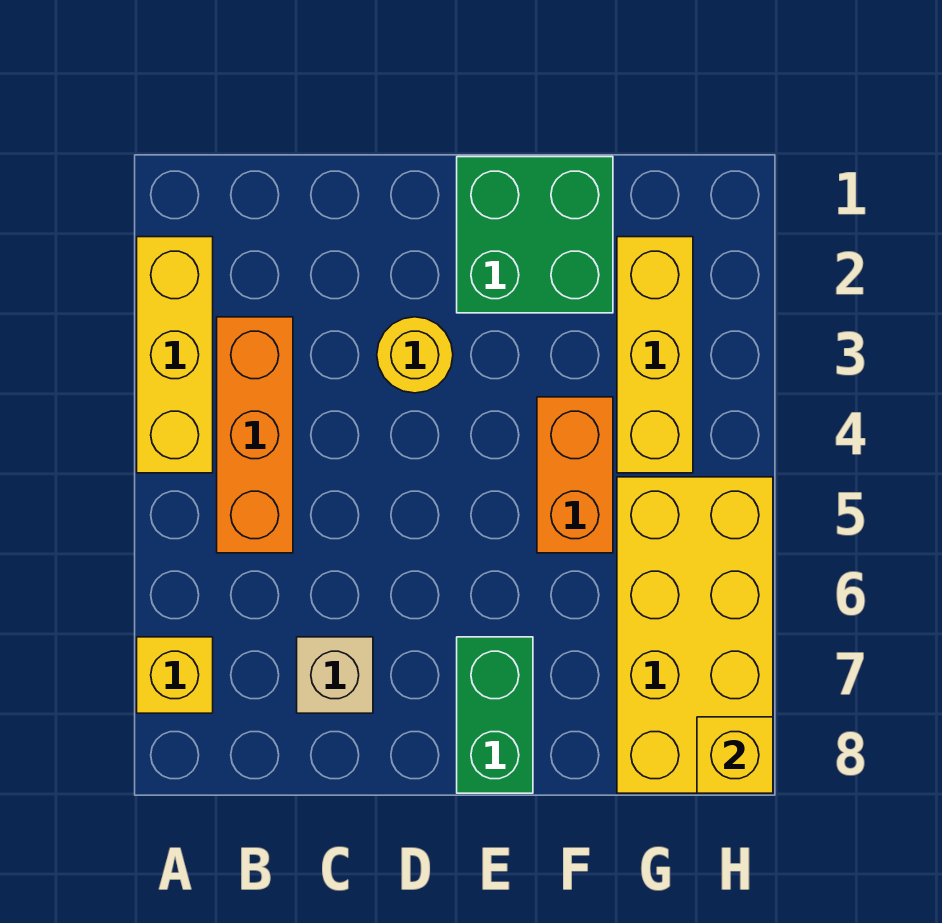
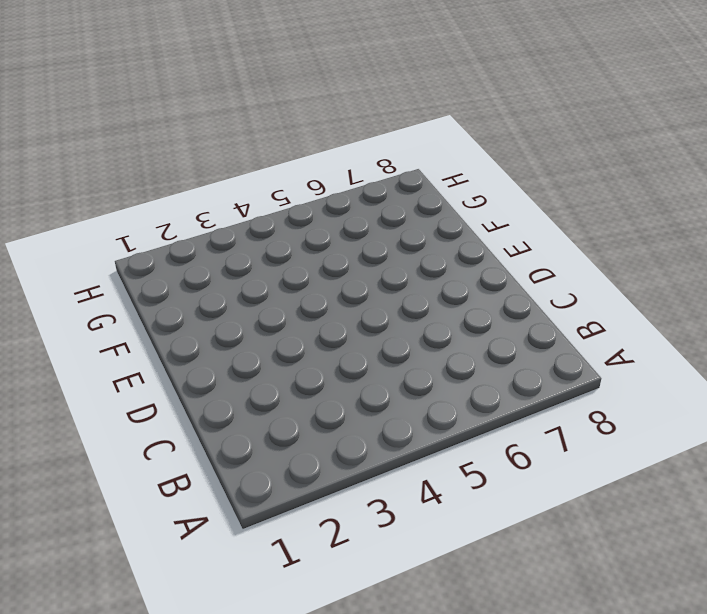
none -> yellow 1x3 brick [137,237,213,473]
none -> yellow 1x1 brick [137,637,213,713]

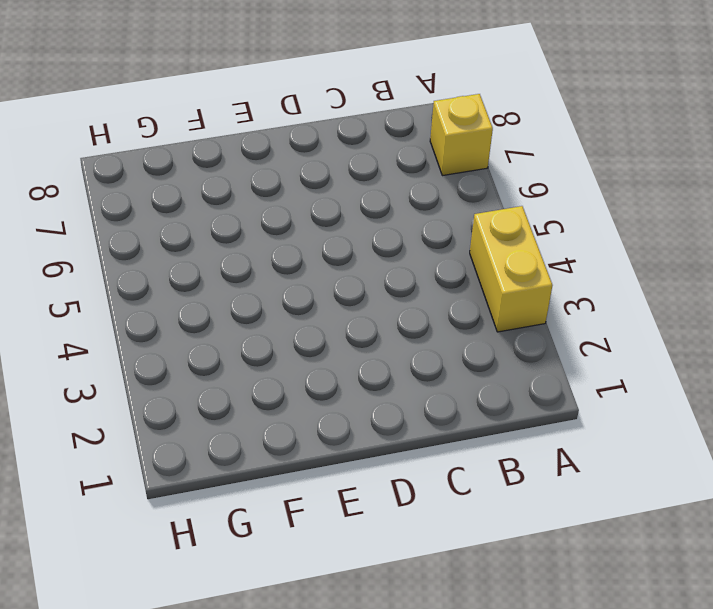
yellow 1x2 brick [470,206,553,332] -> yellow 1x3 brick [137,237,213,473]
none -> orange 1x3 brick [217,317,293,553]
none -> tan 1x1 brick [297,637,373,713]

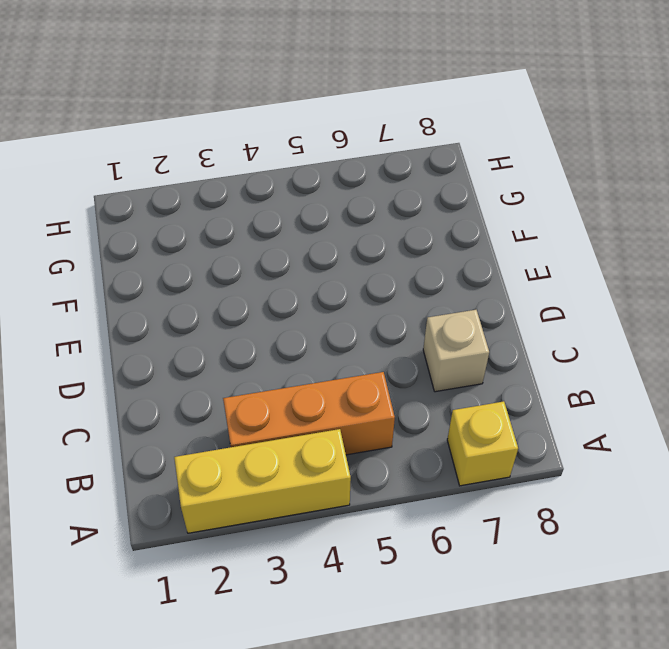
none -> yellow 1x1 round brick [377,317,453,393]
none -> green 2x2 brick [457,157,613,313]

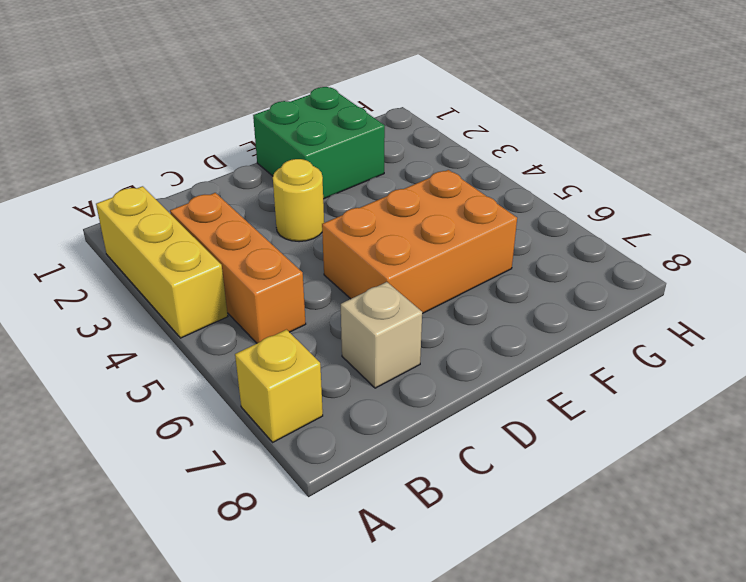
orange 2x3 brick [322,170,517,314] -> orange 1x2 brick [537,397,613,553]
none -> green 1x2 brick [457,637,533,793]
none -> yellow 1x3 brick [617,237,693,473]

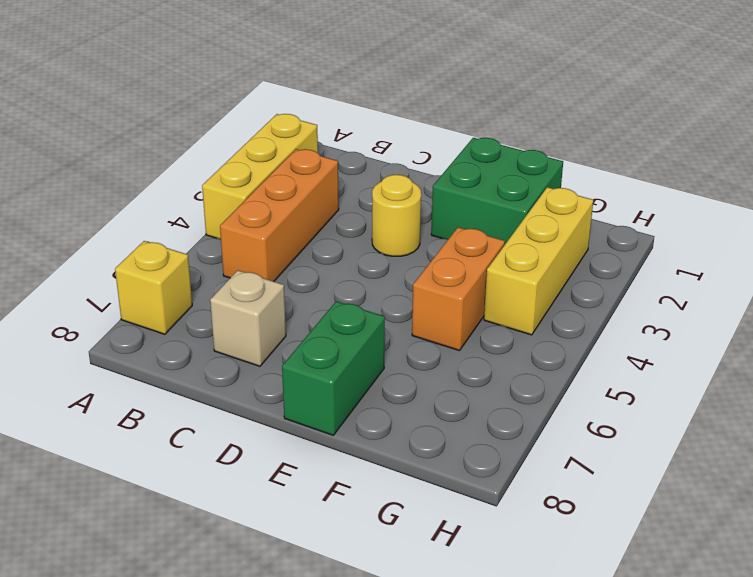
none -> yellow 2x4 brick [617,477,773,793]
none -> yellow 1x1 brick [697,717,773,793]

